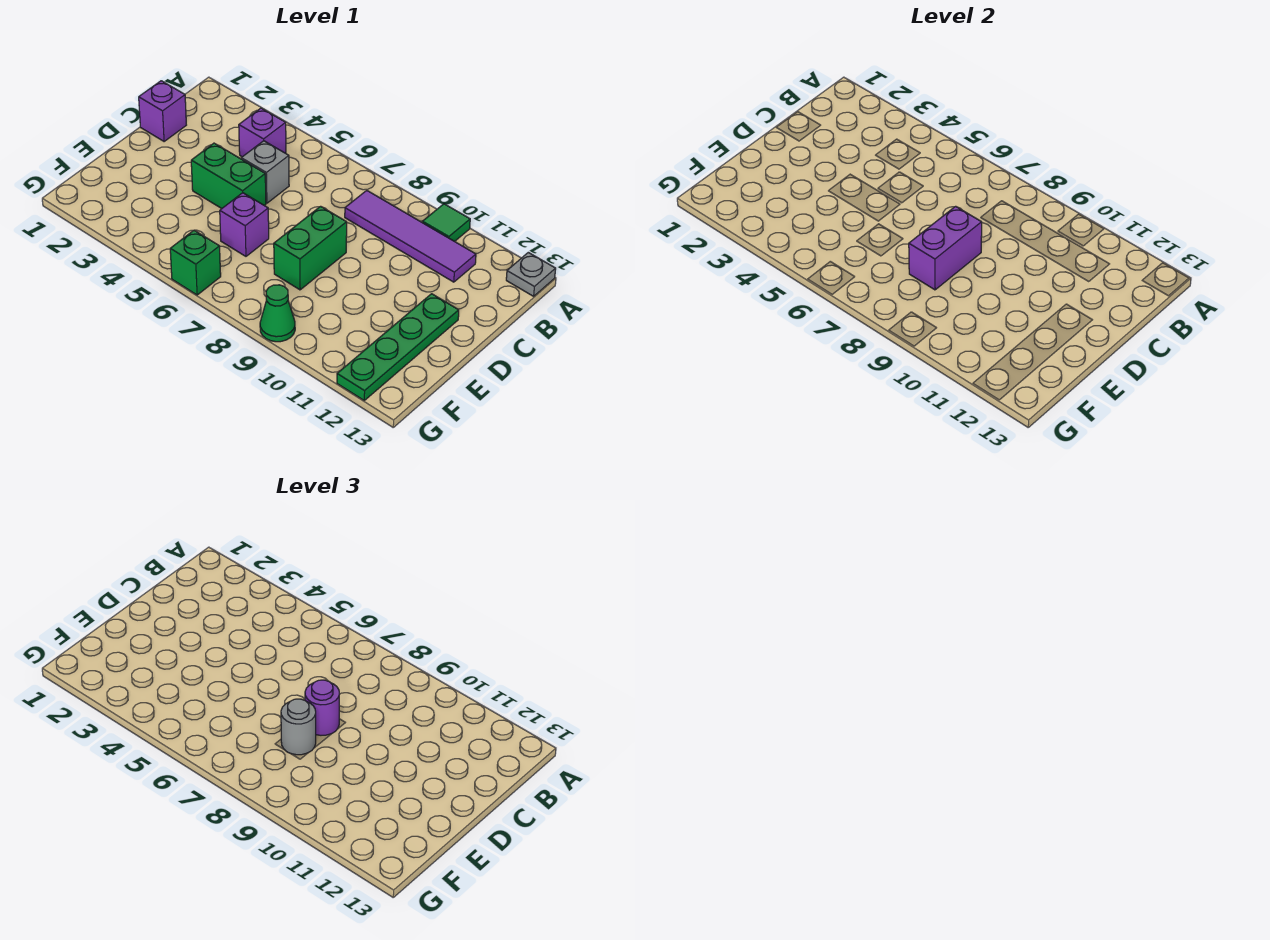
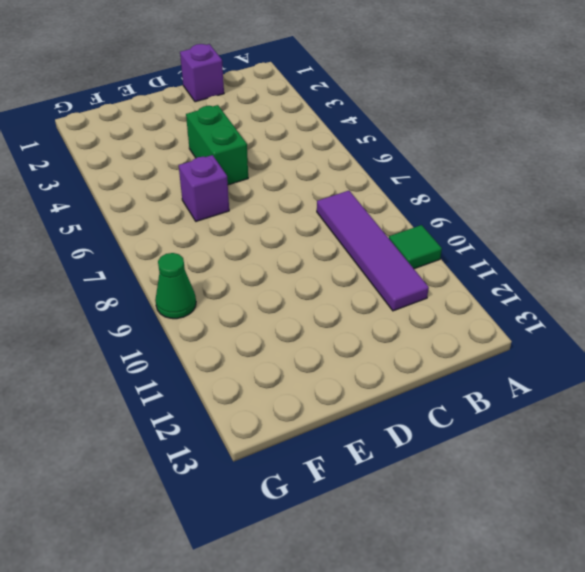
none -> grey 1x1 plate [506,252,556,296]
none -> purple 1x1 brick [239,108,286,157]
none -> grey 1x1 brick [241,141,289,203]

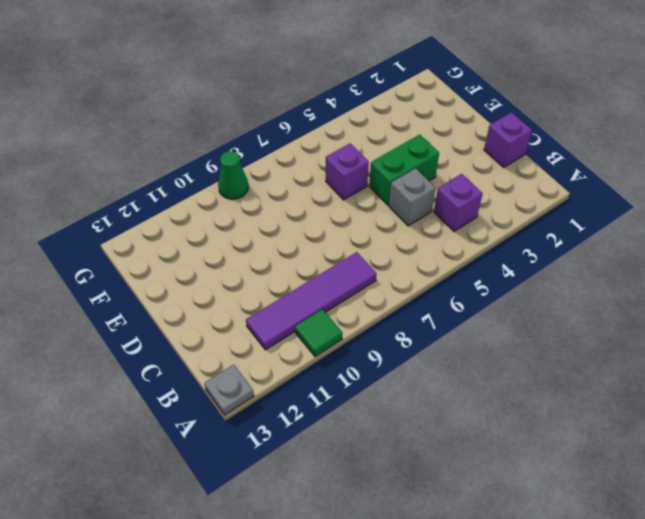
none -> green 1x2 brick [274,206,347,290]
none -> green 1x4 plate [337,294,459,400]
none -> green 1x1 brick [170,230,221,295]

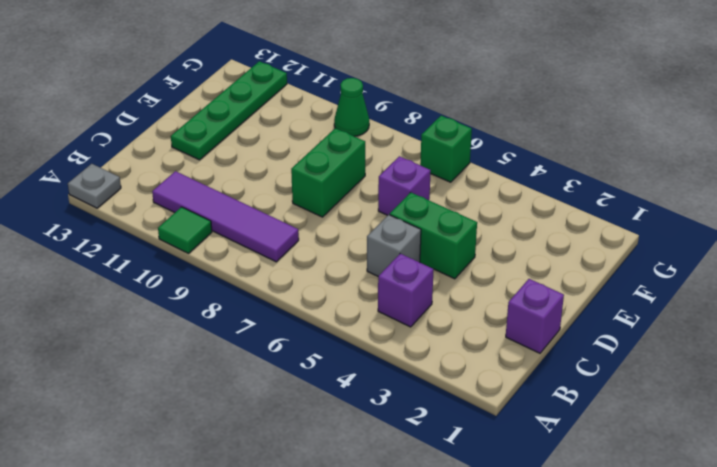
none -> purple 1x2 brick [909,206,982,290]
none -> purple 1x1 round brick [305,680,339,735]
none -> grey 1x1 round brick [281,699,316,755]

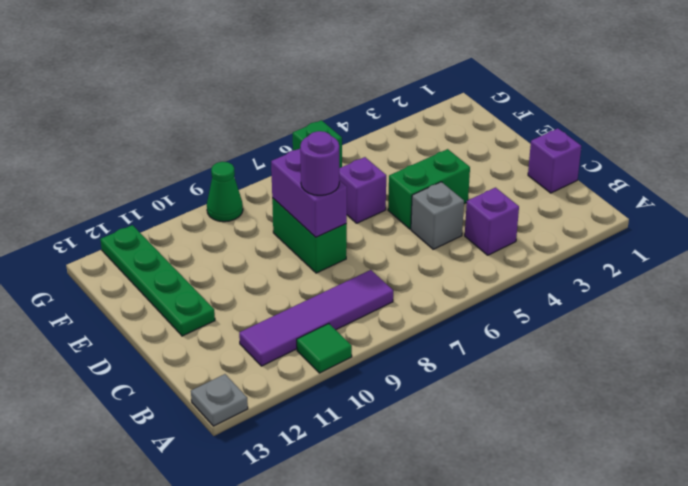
none -> grey 1x1 round brick [281,699,316,755]

